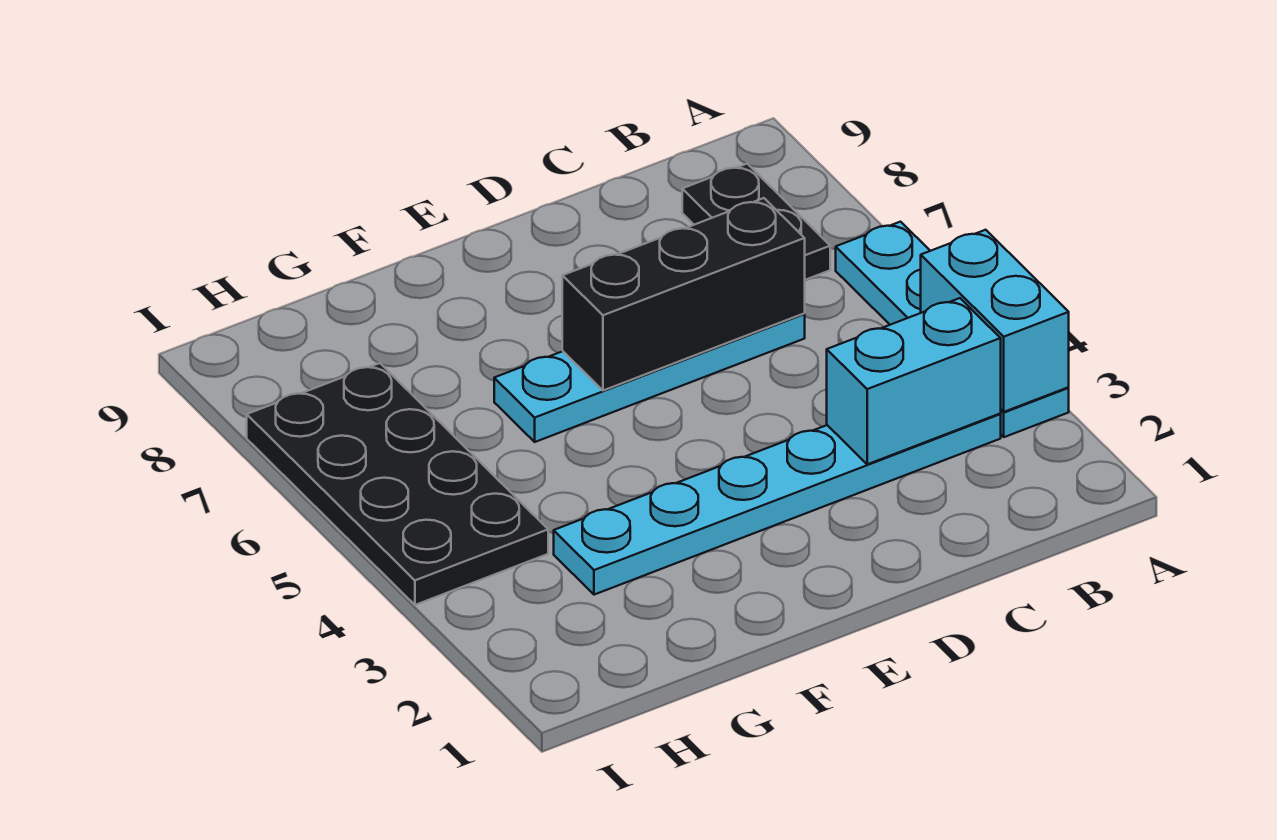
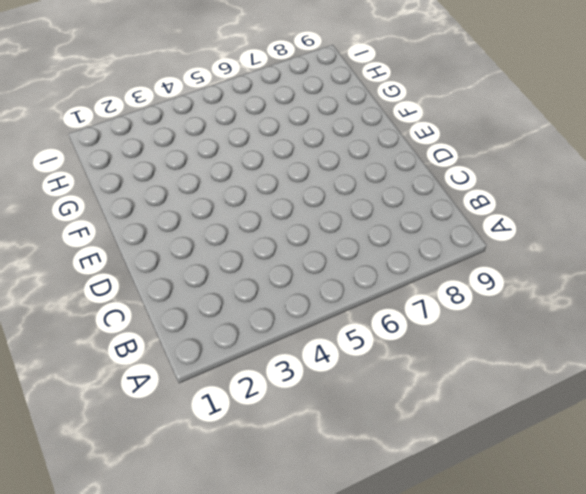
none -> cyan 1x4 plate [836,222,1069,437]
none -> cyan 1x6 plate [554,414,1001,595]

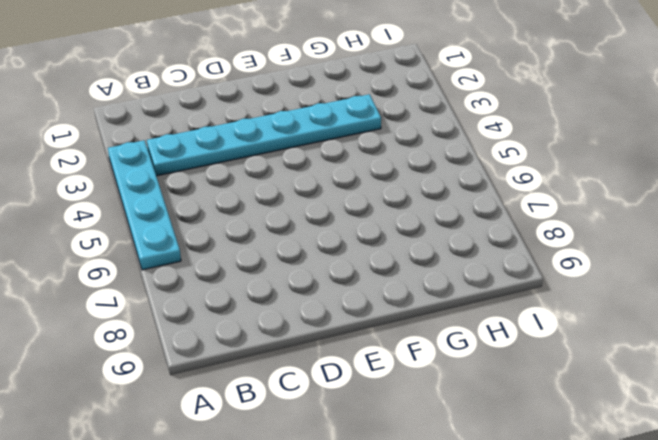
none -> black 1x2 plate [682,164,830,280]
none -> cyan 1x4 plate [494,314,805,442]

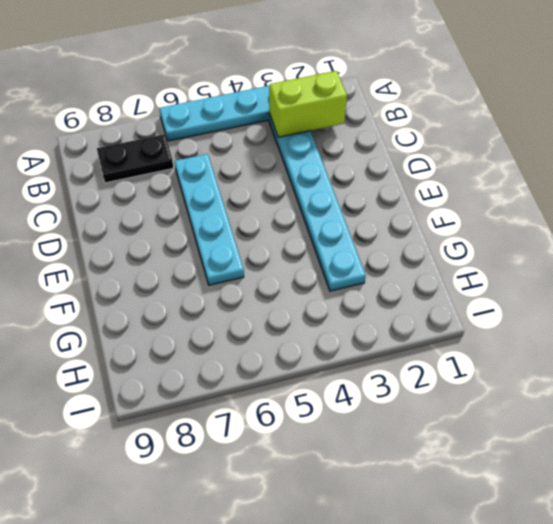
lime 1x2 brick [269,71,347,137] -> cyan 1x2 brick [827,298,1001,464]
none -> black 2x4 plate [247,363,548,605]
none -> cyan 1x2 brick [921,230,1069,412]

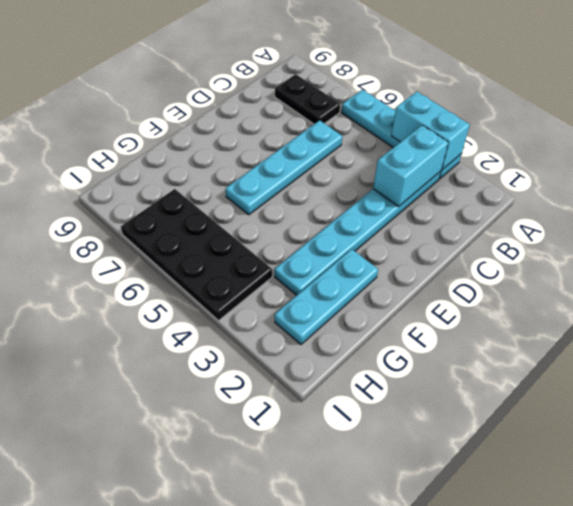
cyan 1x3 plate [275,249,378,344] -> none
none -> black 1x3 brick [562,198,805,390]

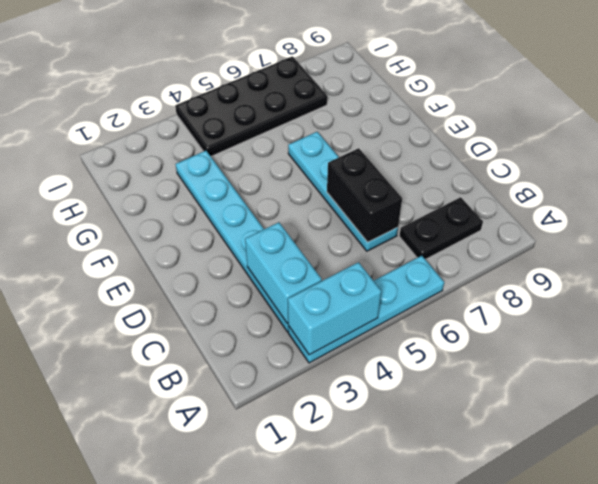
black 1x2 brick [327,148,402,242] -> black 1x3 brick [562,198,805,390]

